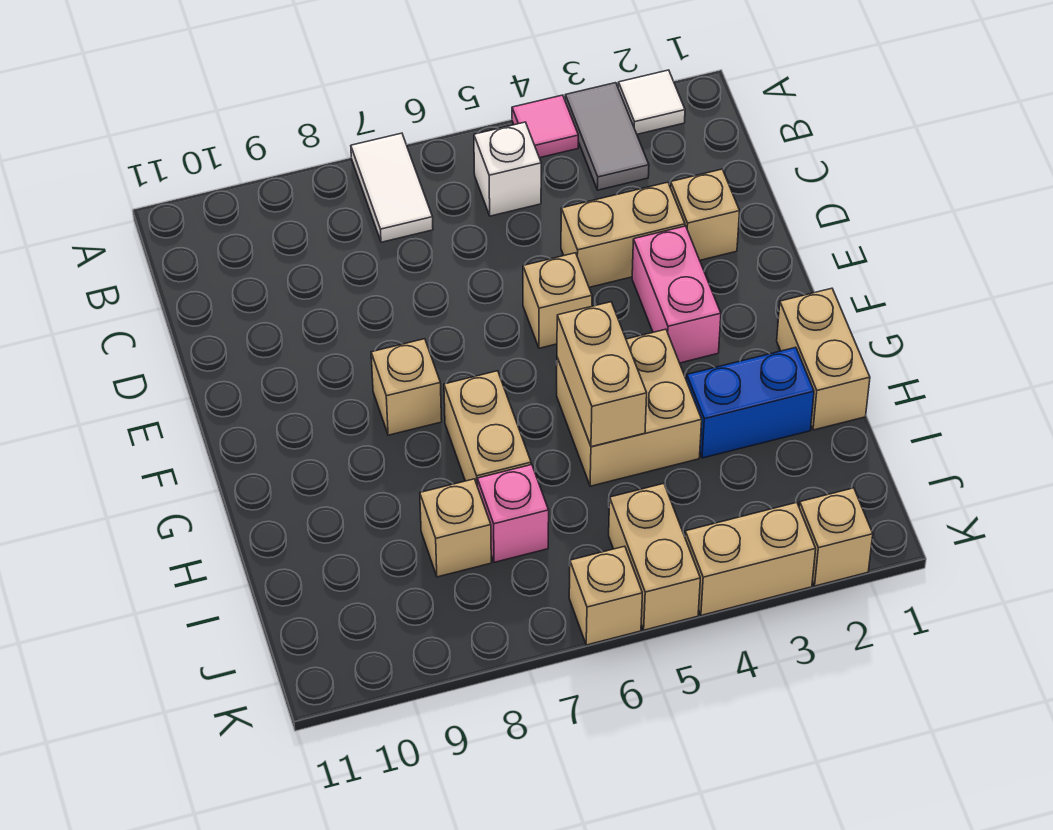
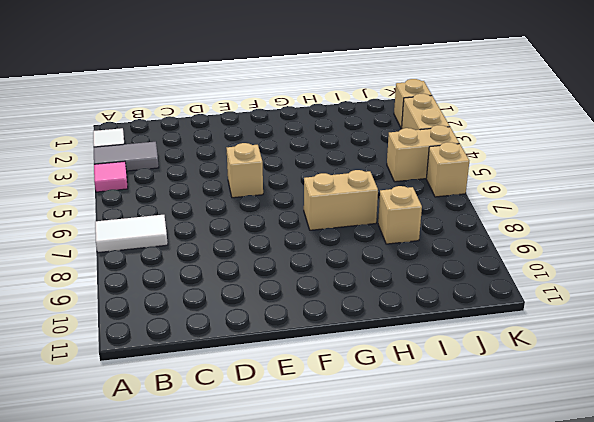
none -> white 1x1 brick [474,122,541,216]
none -> tan 1x1 brick [671,169,740,260]
none -> tan 1x2 brick [561,182,685,287]

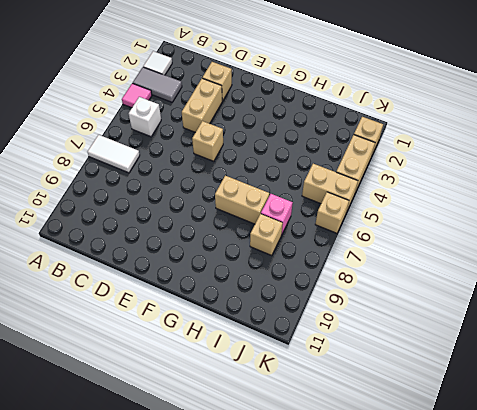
none -> pink 1x2 brick [632,226,721,363]
none -> tan 1x1 brick [371,339,442,435]
none -> tan 1x2 brick [777,288,870,430]

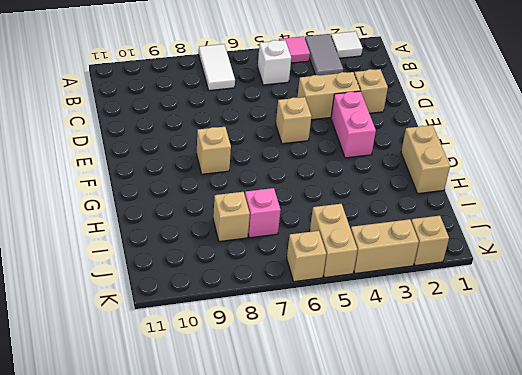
none -> tan 2x2 brick [557,329,702,486]
none -> tan 1x2 brick [444,371,531,487]
none -> blue 1x2 brick [687,347,814,458]

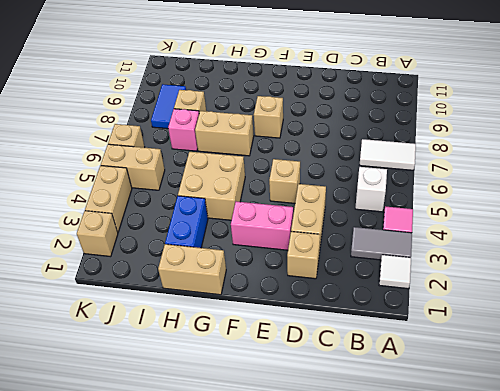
blue 1x2 tile [151,84,186,129] -> none
none -> tan 1x2 brick [557,302,647,447]

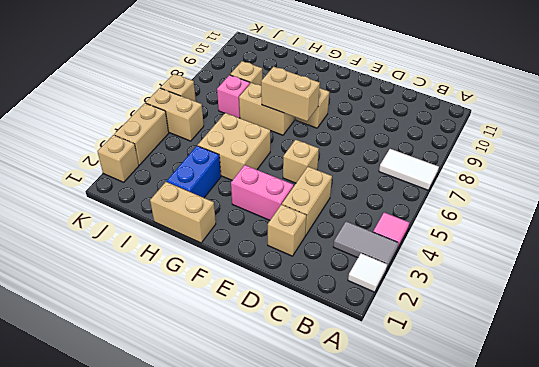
tan 1x2 brick [261,67,320,121] -> tan 1x2 brick moved to [557,302,647,447]
none -> white 1x1 brick [474,122,541,216]

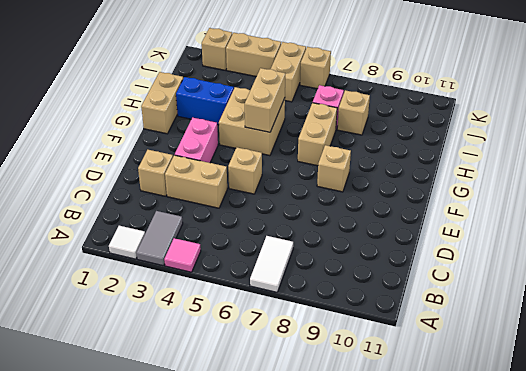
none -> white 1x1 brick [474,122,541,216]

